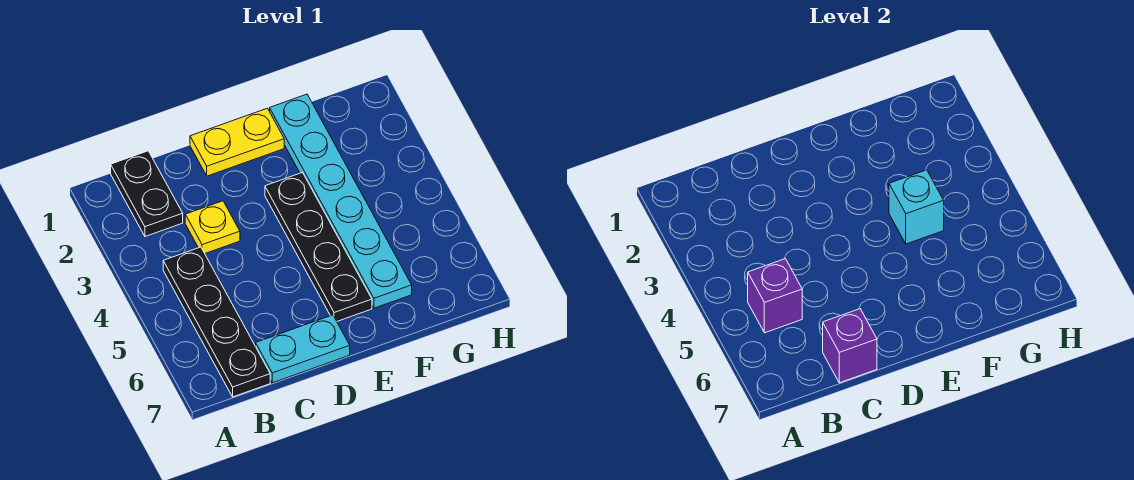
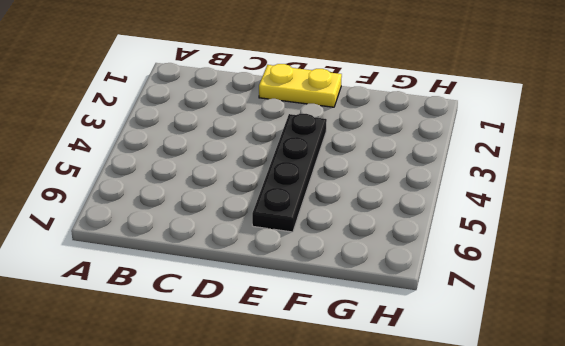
none -> black 1x2 plate [111,151,183,237]
none -> black 1x4 plate [163,247,270,397]

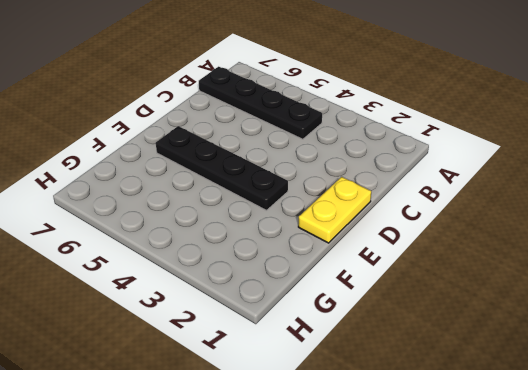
none -> black 1x2 plate [111,151,183,237]
none -> yellow 1x1 plate [185,201,240,253]

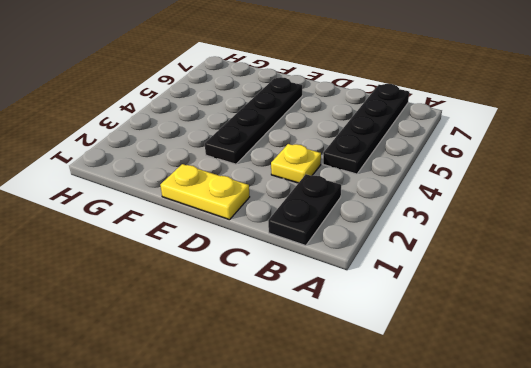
none -> cyan 1x2 plate [256,315,350,383]
none -> cyan 1x6 plate [270,94,412,308]

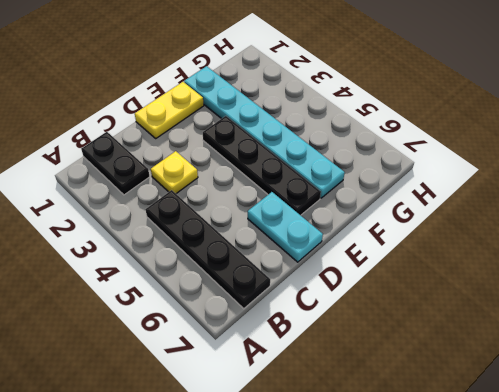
cyan 1x2 plate [248,192,323,262] -> cyan 1x2 plate turned to [256,315,350,383]
none -> purple 1x1 brick [748,259,802,333]
none -> purple 1x1 brick [823,309,877,383]

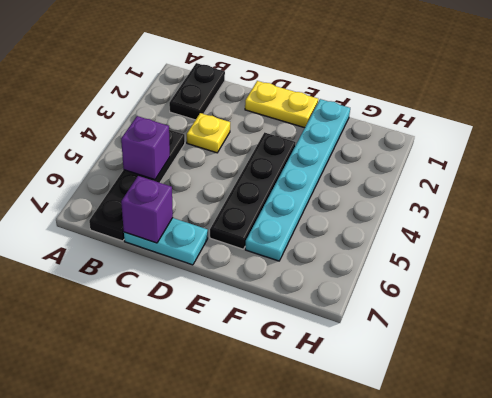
none -> cyan 1x1 brick [889,170,944,244]

